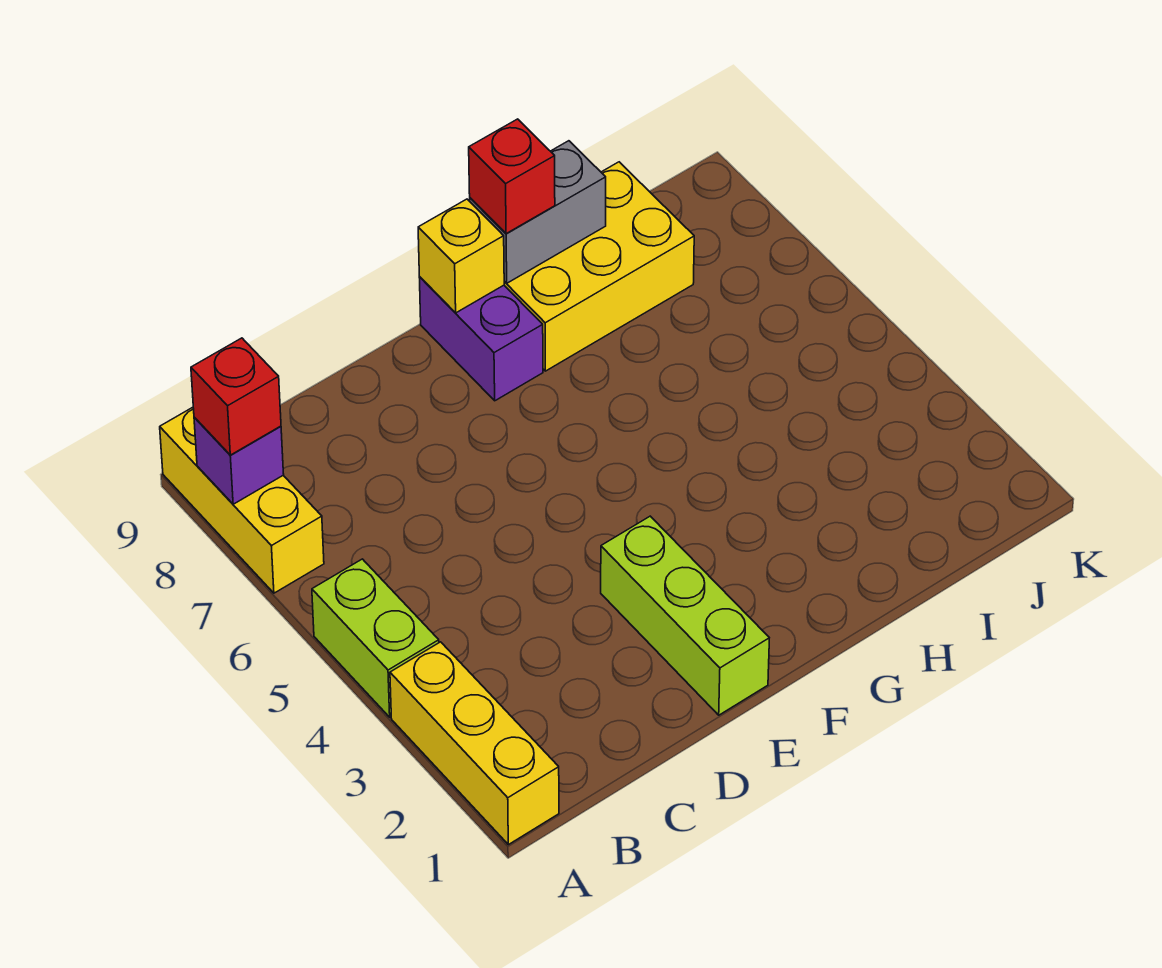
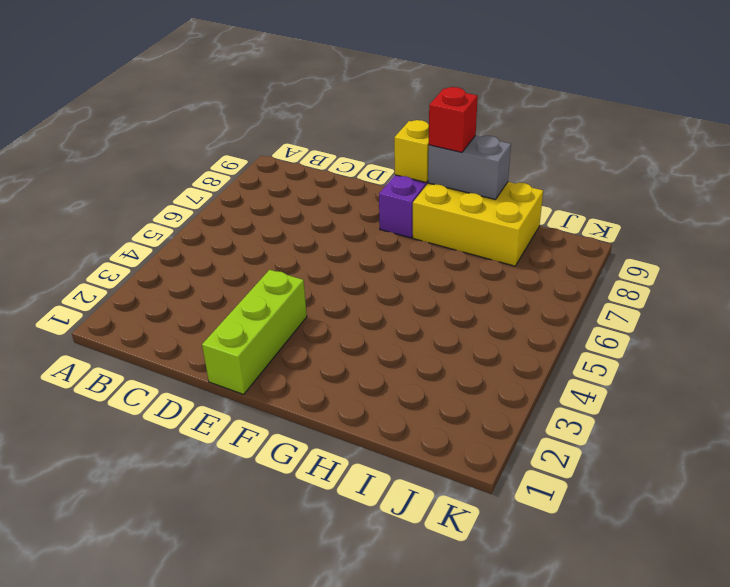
none -> yellow 1x3 brick [390,642,559,845]
none -> lime 1x2 brick [312,559,439,717]

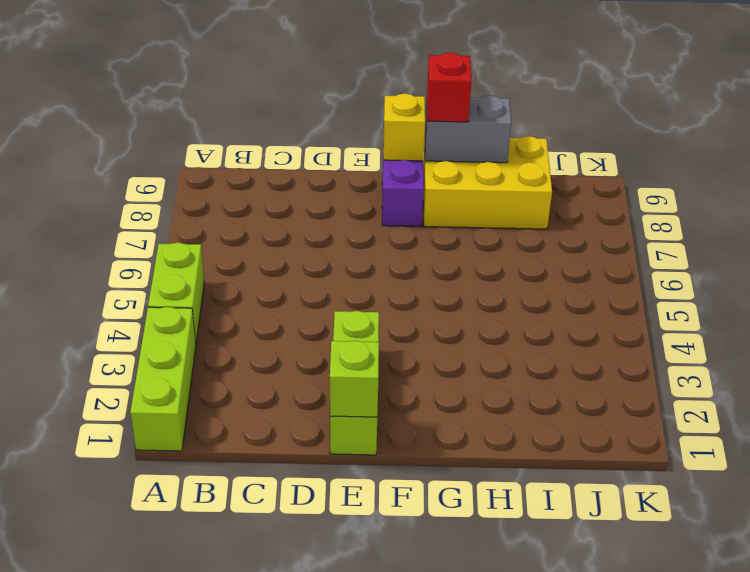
lime 1x3 brick [130,307,196,451] -> yellow 1x3 brick [390,642,559,845]
lime 1x1 brick [330,341,379,417] -> none
none -> yellow 1x3 brick [160,407,324,593]
none -> purple 1x1 brick [194,418,284,504]

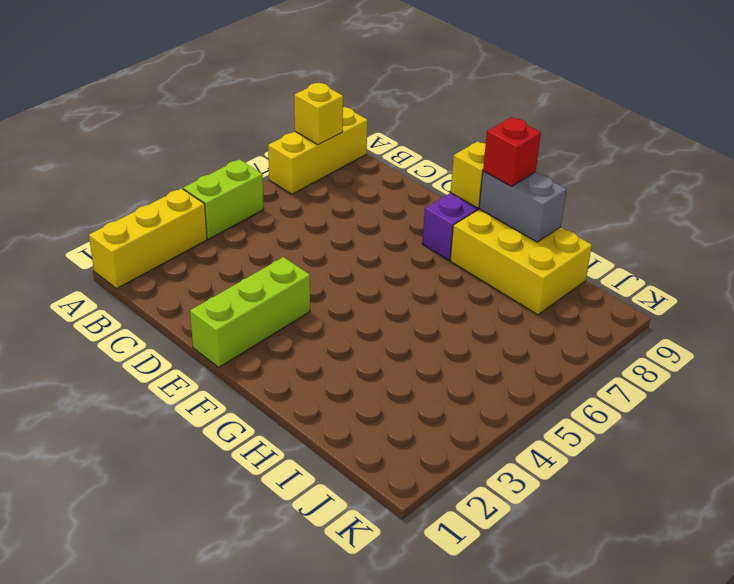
yellow 1x1 brick [294,83,343,145] -> purple 1x1 brick [194,418,284,504]
none -> red 1x1 brick [191,338,281,455]

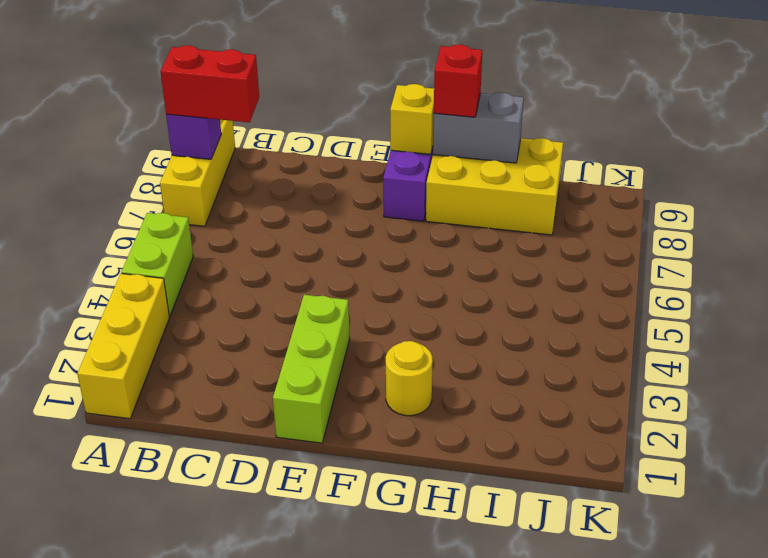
red 1x2 brick [160,45,259,122] -> red 1x1 brick [191,338,281,455]
yellow 1x1 round brick [386,341,433,416] -> none

